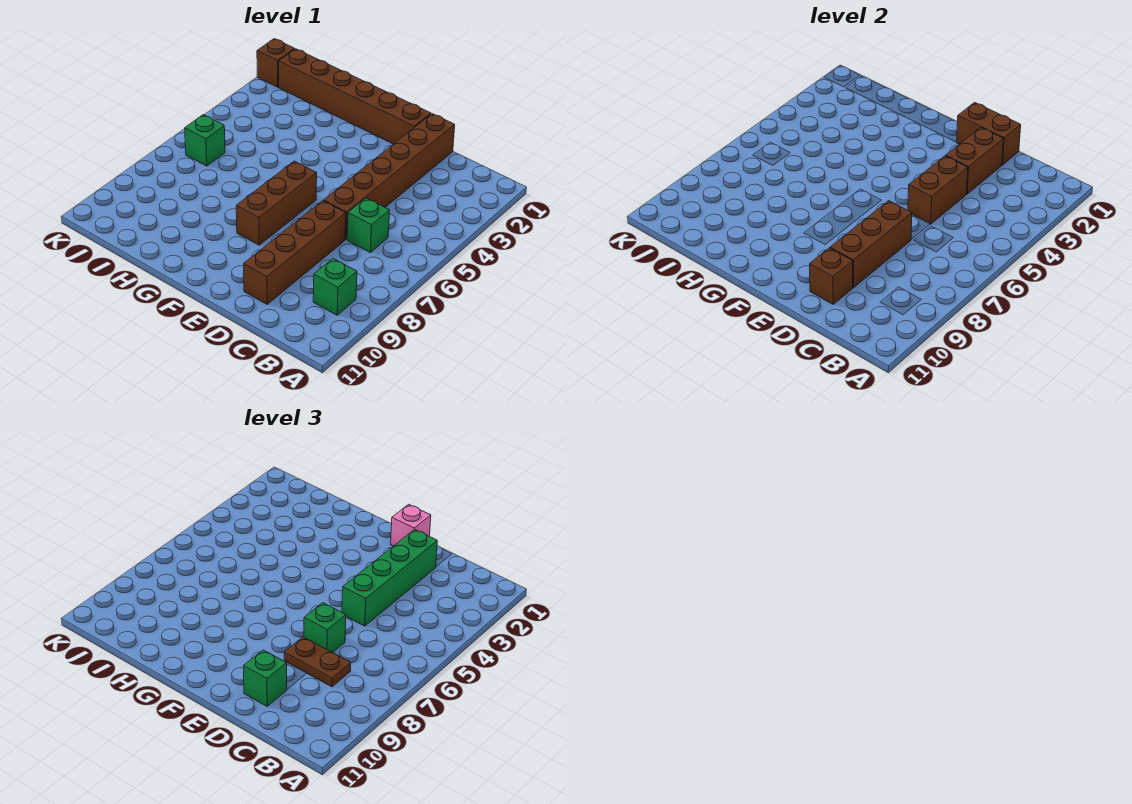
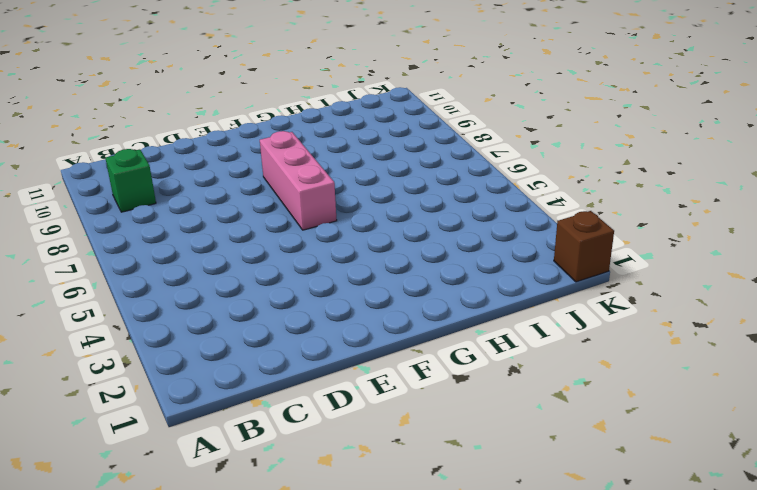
pink 1x3 brick [260,131,337,230] -> brown 1x3 brick [236,161,317,245]
none -> green 1x1 brick [347,198,390,252]
none -> brown 1x6 brick [324,114,455,240]
none -> brown 1x4 brick [244,201,346,304]

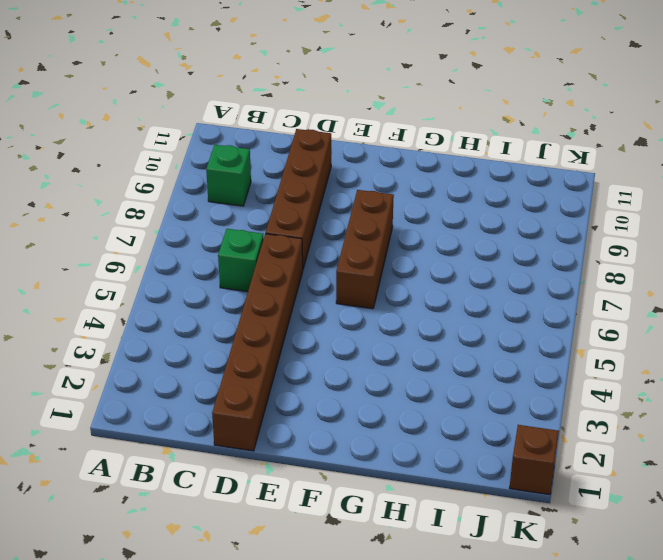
none -> brown 1x6 brick [279,49,431,144]
none -> green 1x1 brick [185,115,225,166]
none -> brown 1x2 brick [957,102,1021,165]

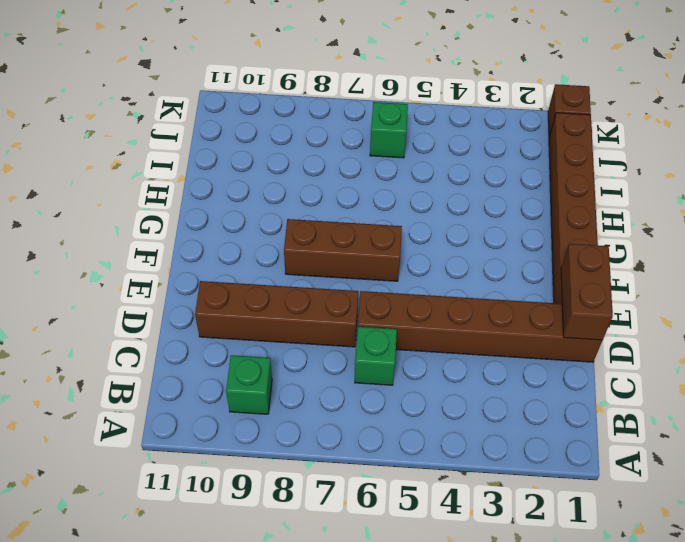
none -> brown 1x2 brick [946,127,1003,194]
none -> brown 1x2 brick [908,156,968,224]
none -> brown 1x3 brick [830,201,912,288]

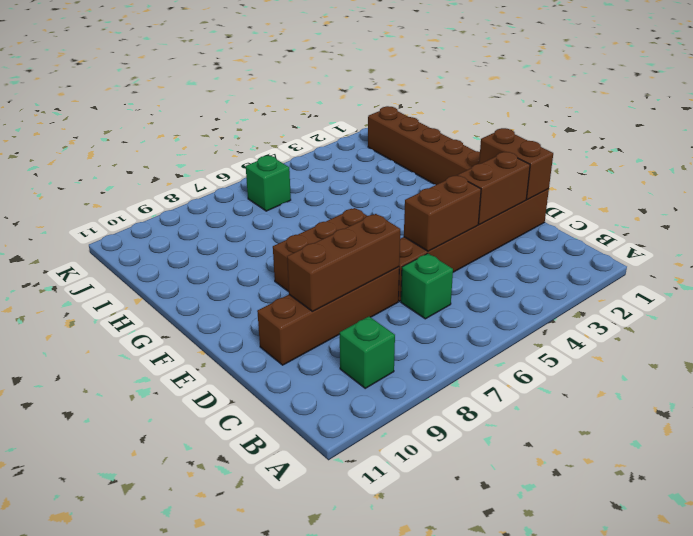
none -> brown 1x1 brick [257,39,295,87]
none -> brown 1x1 brick [810,248,853,304]
none -> brown 1x2 plate [284,637,351,687]

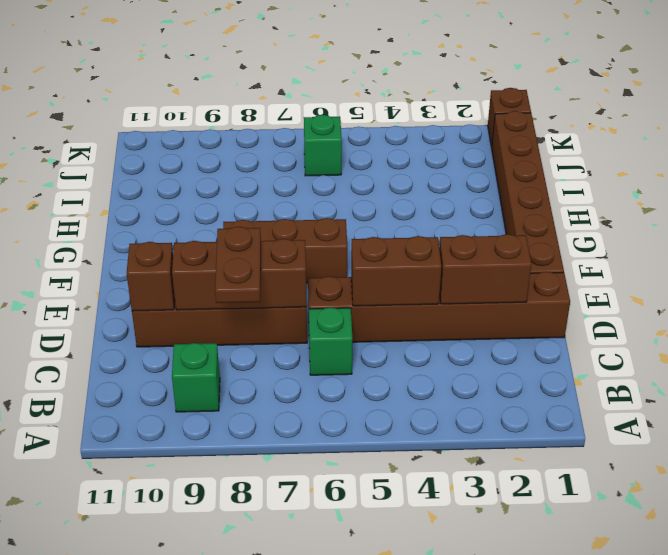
none -> brown 1x2 brick [957,102,1021,165]
none -> green 1x4 brick [342,529,437,626]
none -> green 1x1 brick [304,603,346,653]

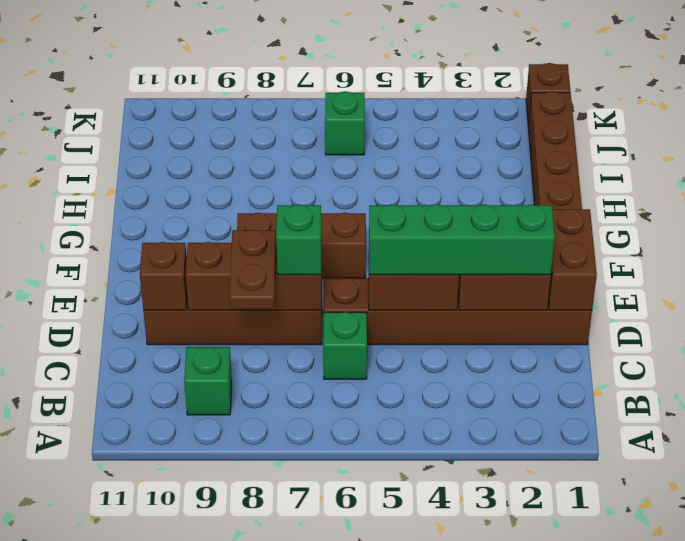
none -> green 1x1 brick [244,650,287,706]
none -> pink 1x1 brick [391,504,431,546]

